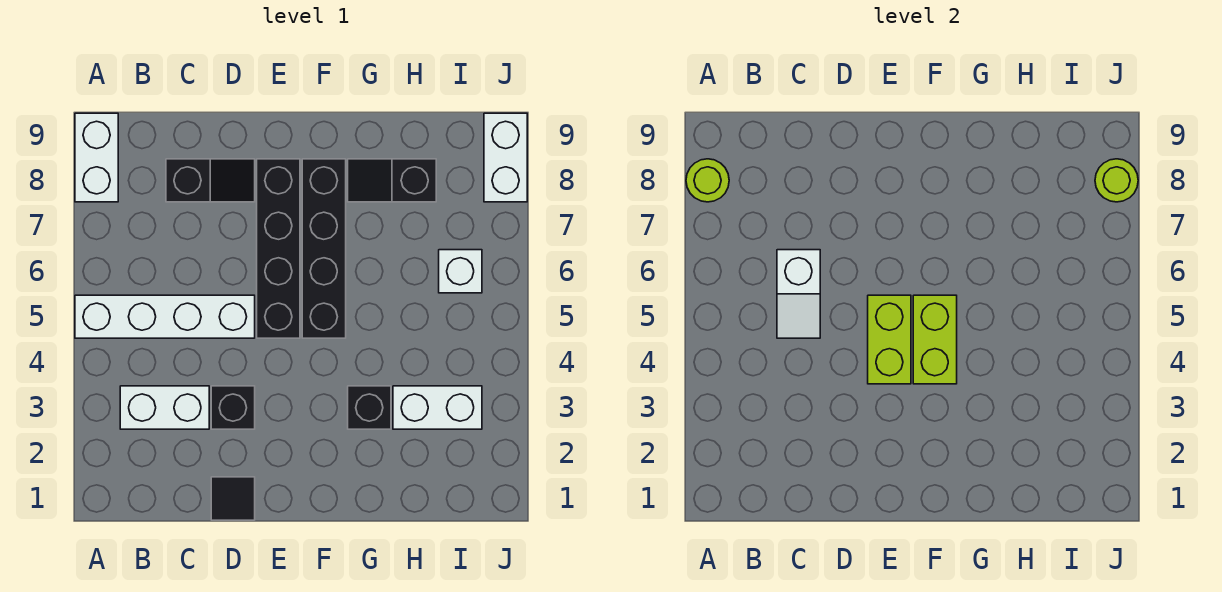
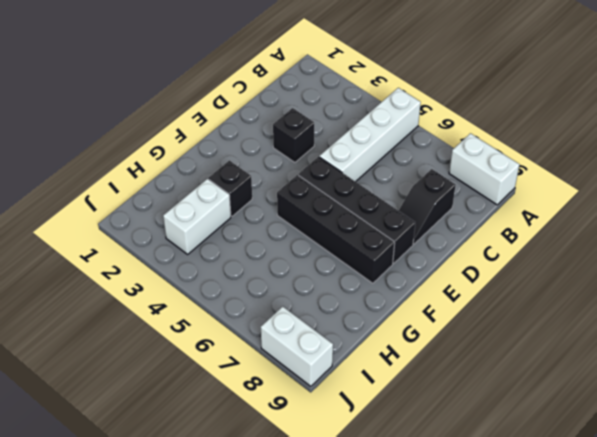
none -> white 1x2 brick [120,386,209,429]
none -> black 1x1 tile [211,477,255,520]
none -> black 1x2 slope [348,159,436,202]

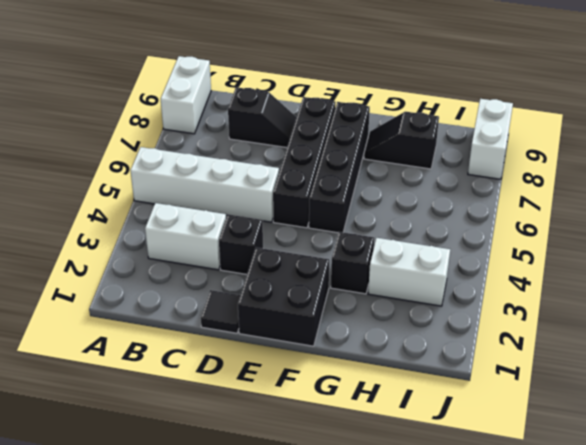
black 2x2 brick [238,248,329,346] -> none
none -> white 1x1 brick [439,250,482,293]
none -> lime 1x1 round brick [686,159,729,202]
none -> white 1x2 slope [777,250,820,338]

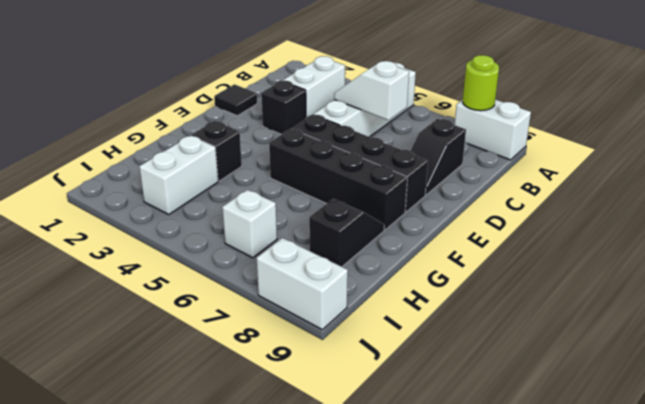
none -> lime 1x2 brick [868,295,911,384]
none -> lime 1x2 brick [913,295,957,384]
none -> lime 1x1 round brick [1095,159,1138,202]

